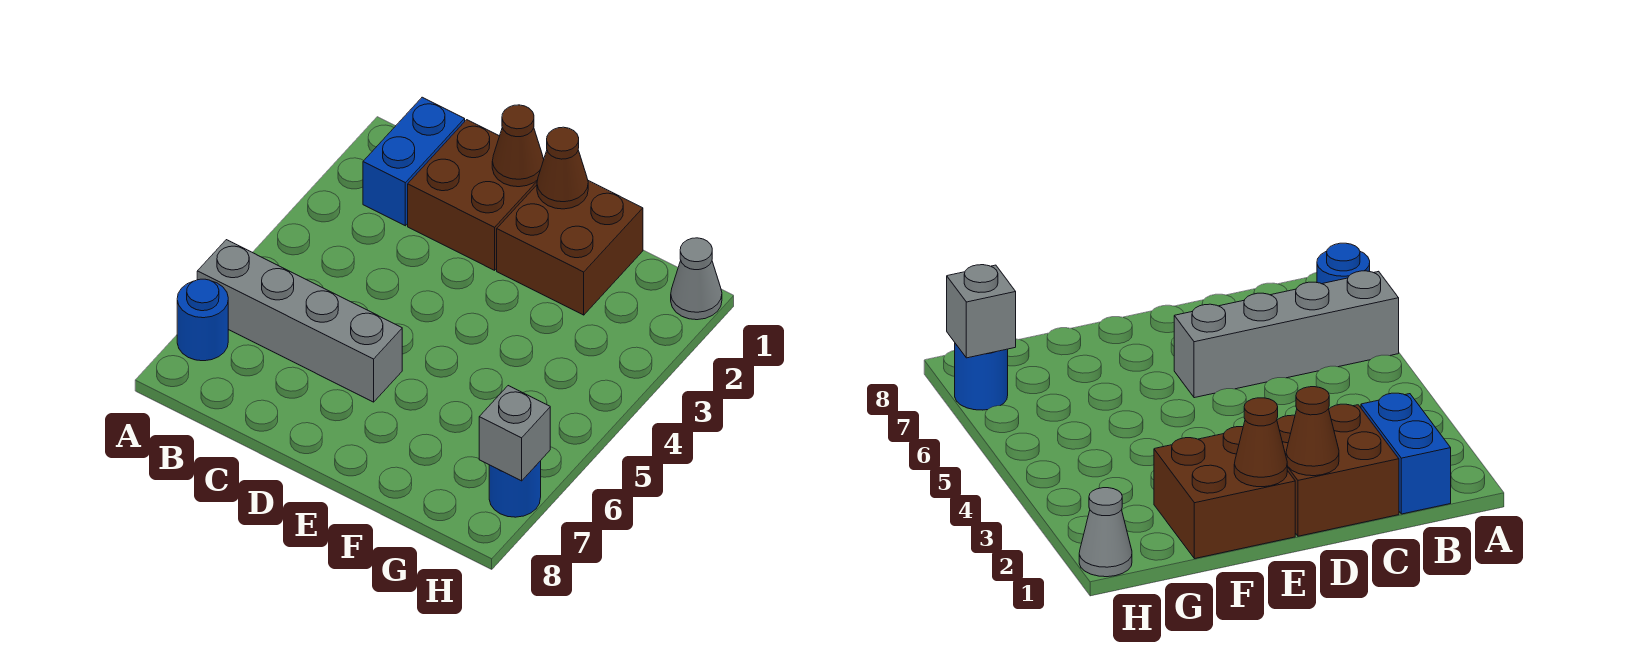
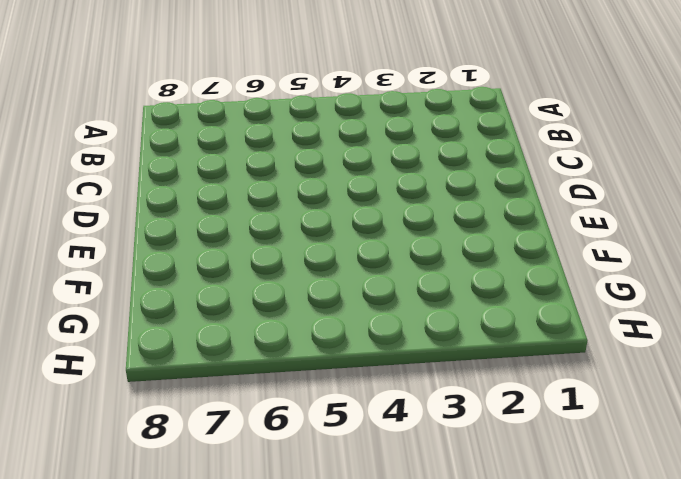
none -> grey 1x4 brick [197,240,402,402]
none -> blue 1x1 round brick [177,279,228,361]

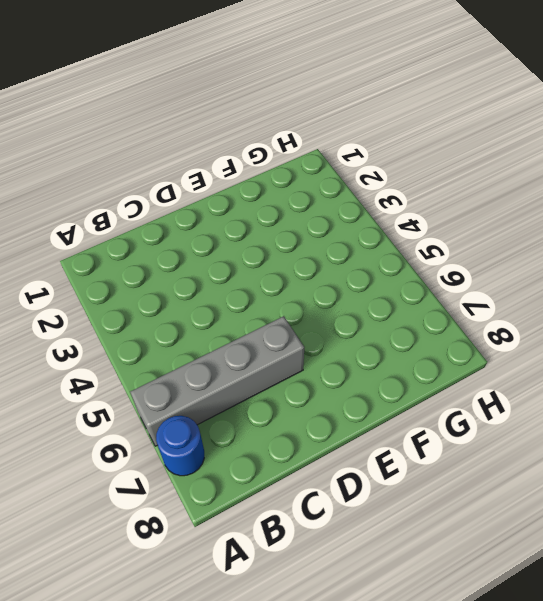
none -> blue 1x2 brick [363,97,465,226]
none -> brown 2x2 brick [408,120,544,270]

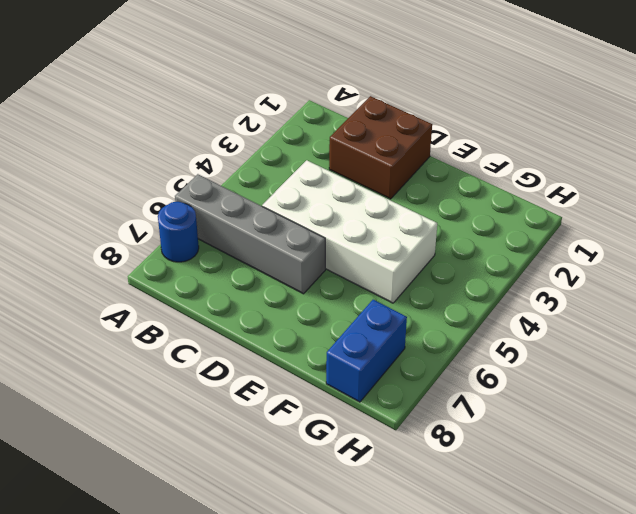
white 2x4 brick [262,160,437,303] -> none
blue 1x2 brick [326,300,407,402] -> blue 1x2 brick moved to [363,97,465,226]
none -> brown 2x2 brick [497,181,643,315]
none -> grey 1x1 cone [671,238,722,320]

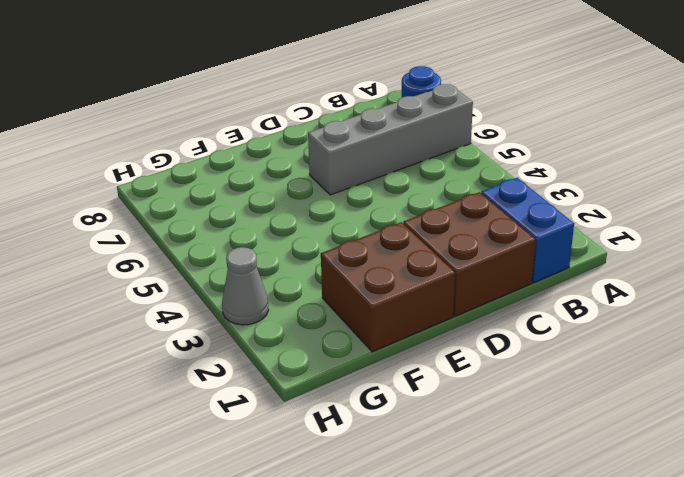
grey 1x1 cone [222,247,269,325] -> grey 1x1 cone moved to [671,238,722,320]
none -> blue 1x1 round brick [489,461,541,517]
none -> brown 1x1 cone [492,105,544,187]

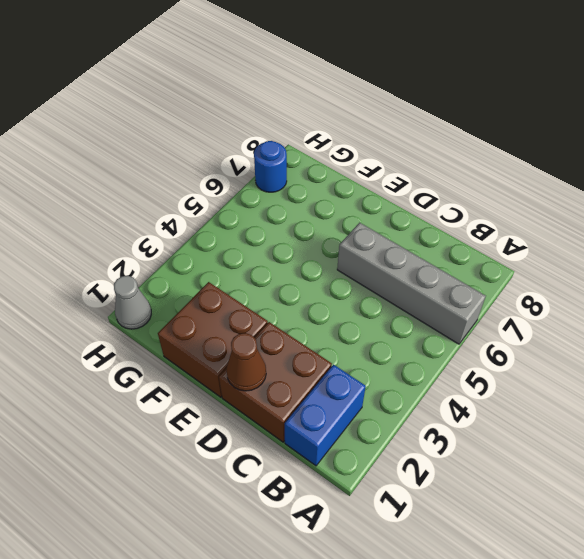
none -> blue 1x1 round brick [177,279,228,361]
none -> brown 1x1 cone [537,127,588,209]

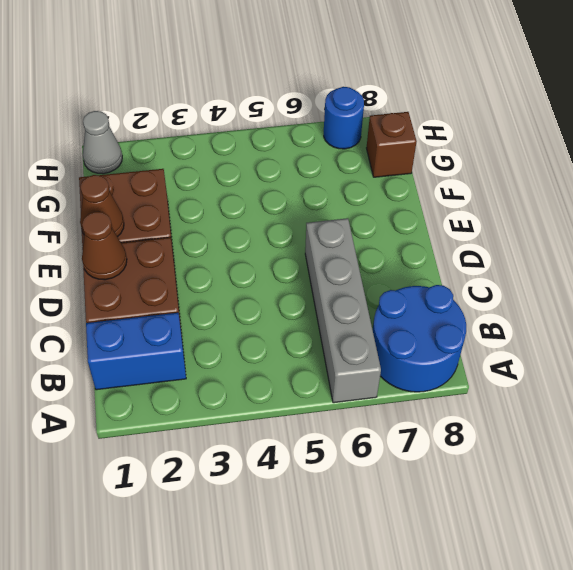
blue 2x2 round brick [373,285,466,392] -> blue 1x1 round brick [177,279,228,361]
brown 1x1 brick [367,112,417,177] -> none
none -> grey 1x1 brick [479,386,550,481]

